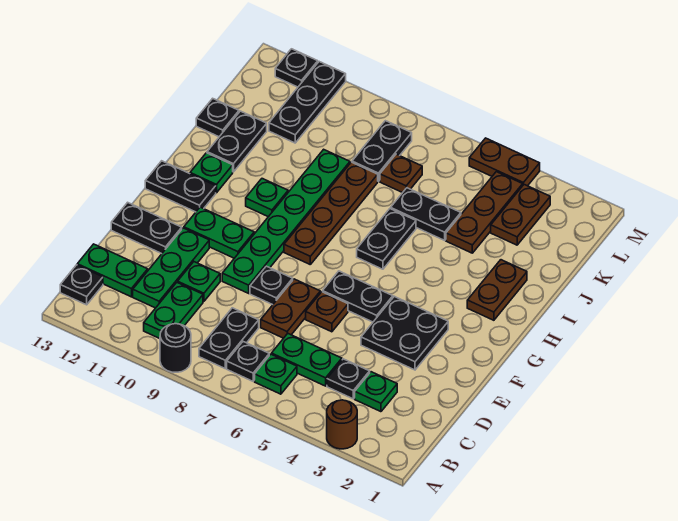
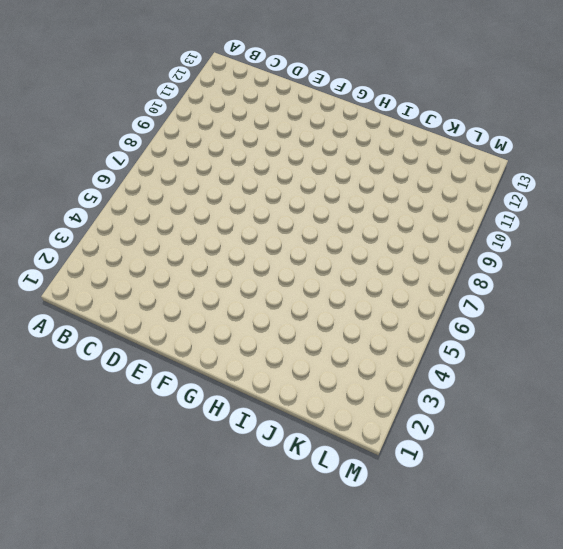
none -> brown 1x1 round brick [327,400,357,449]
none -> black 1x1 round brick [160,324,191,372]
none -> green 1x1 plate [255,354,297,394]
none -> black 1x1 plate [227,342,269,381]

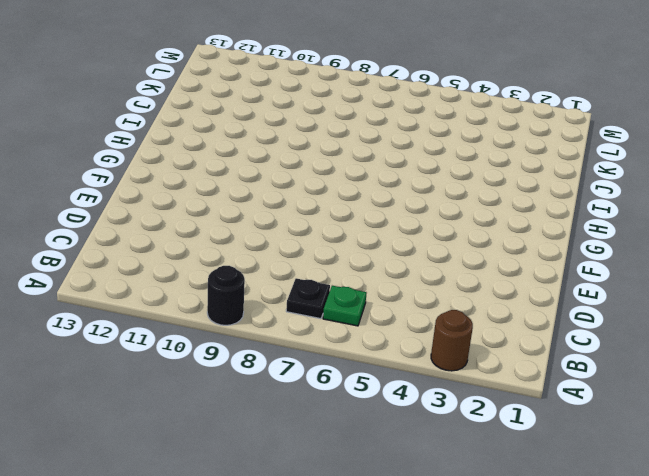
none -> black 1x2 plate [199,308,259,368]
none -> green 1x2 plate [144,282,203,339]
none -> black 1x1 plate [60,265,103,305]
none -> green 1x1 plate [355,372,397,412]

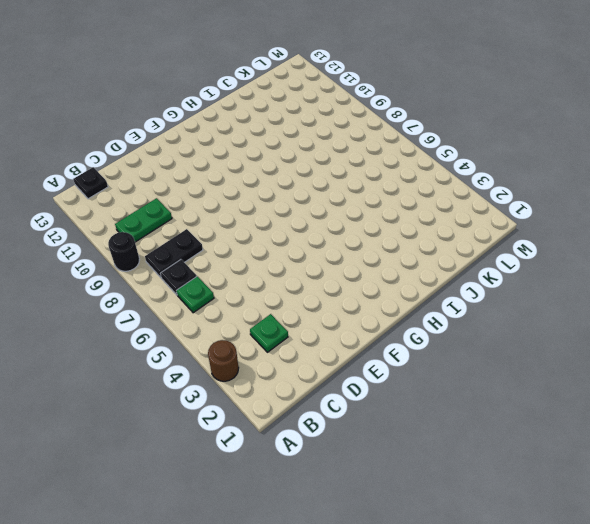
none -> black 1x1 plate [327,359,370,399]
none -> green 1x2 plate [272,334,342,386]
none -> green 1x3 plate [133,228,209,308]
none -> green 1x2 plate [77,244,148,297]

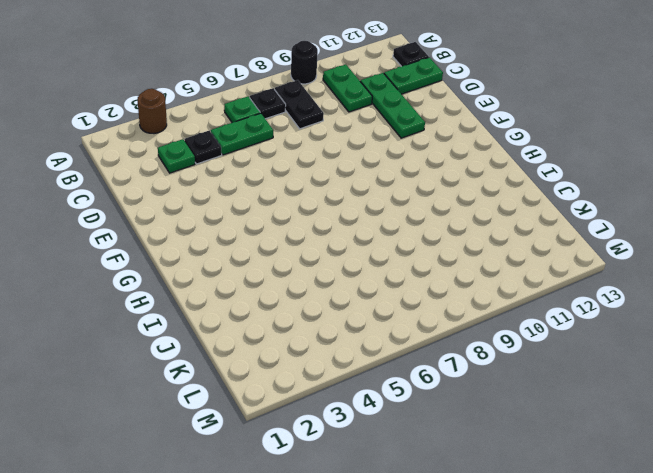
none -> brown 1x2 plate [261,279,320,338]
none -> green 1x1 plate [178,262,220,301]
none -> black 2x2 plate [361,296,448,370]
none -> brown 1x1 plate [306,292,348,332]

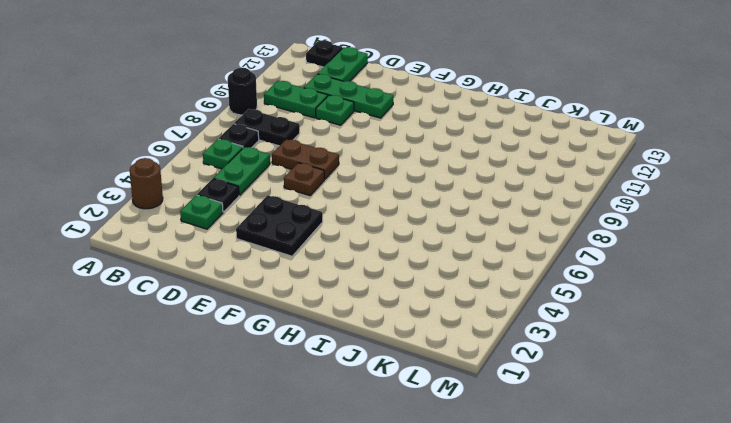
none -> black 1x1 plate [250,266,293,305]
none -> green 1x6 plate [222,149,350,293]
none -> black 1x2 plate [111,202,182,254]
none -> black 1x2 plate [323,271,393,322]

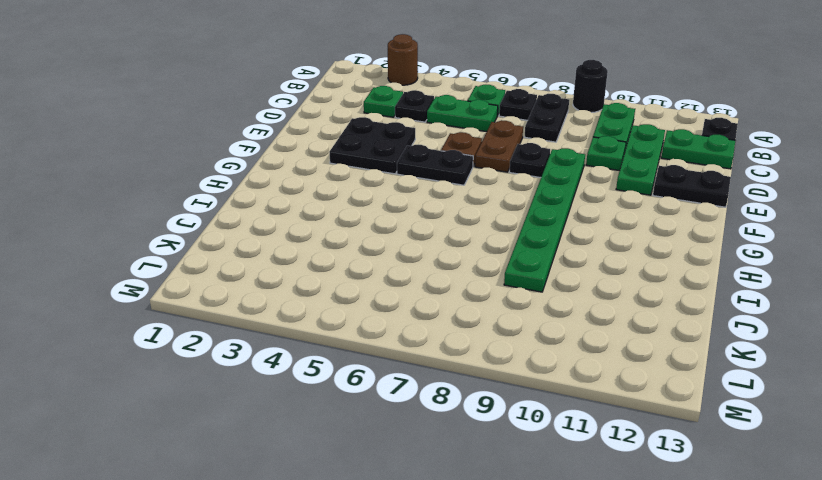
none -> green 1x2 plate [184,207,254,258]
none -> brown 1x4 plate [284,162,378,264]
none -> black 1x2 plate [145,161,216,212]
none -> brown 1x2 plate [467,260,527,320]

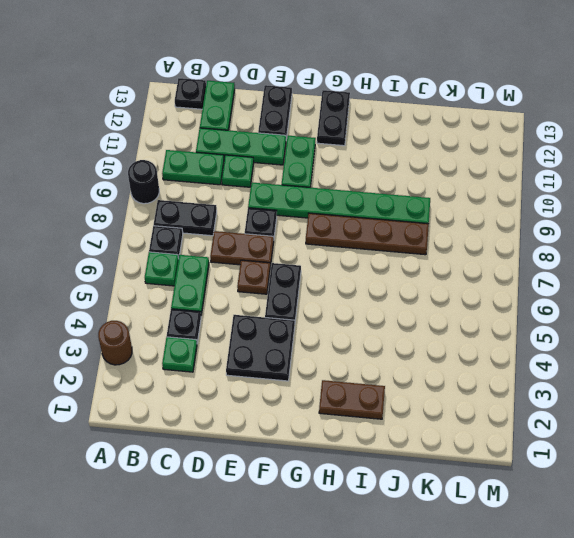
none -> black 1x2 plate [357,209,416,269]
none -> green 1x1 plate [246,179,288,217]
none -> green 1x1 plate [190,153,233,193]
none -> black 1x2 plate [207,111,267,172]

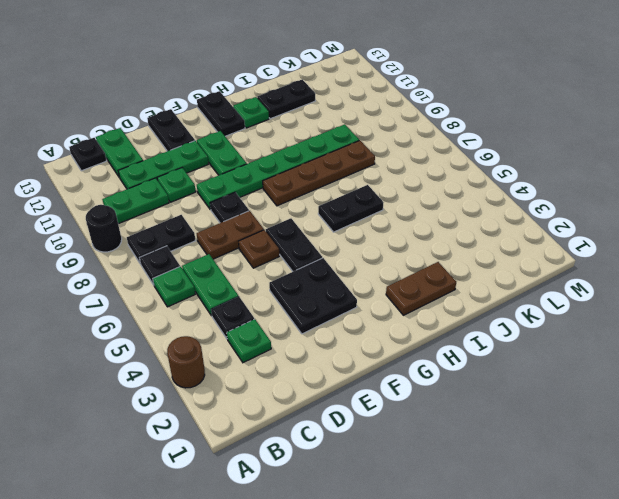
none -> green 1x1 plate [246,179,288,217]
none -> brown 1x3 plate [446,172,523,253]
none -> black 1x2 plate [391,188,461,240]
none -> black 1x1 plate [196,98,239,137]

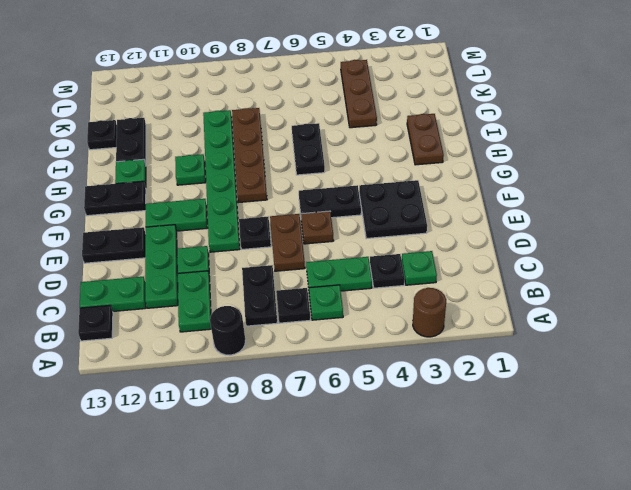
none -> black 1x2 plate [391,188,461,240]
none -> brown 1x2 plate [491,185,550,245]
none -> brown 1x1 plate [380,154,422,193]
none -> black 1x2 plate [352,121,412,181]

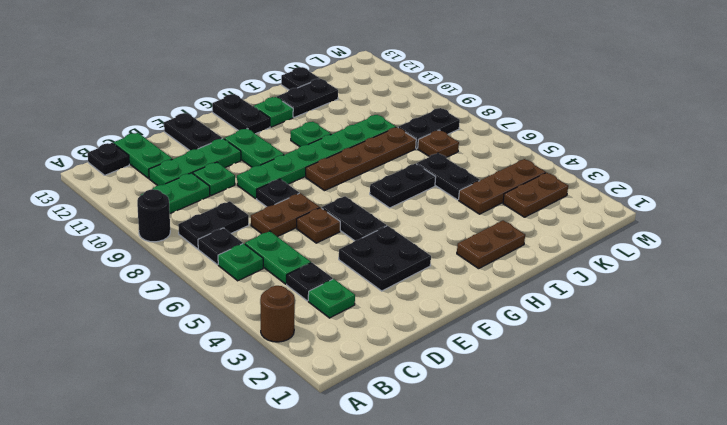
none -> black 1x3 plate [269,62,346,143]
none -> brown 1x2 plate [469,138,540,186]
none -> black 1x1 plate [275,49,318,87]

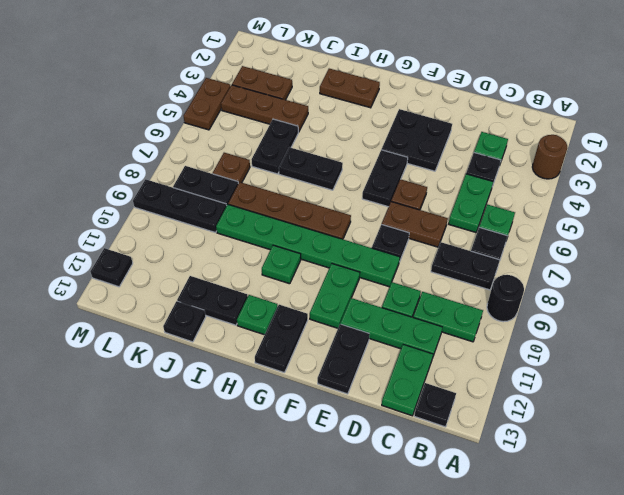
black 1x3 plate [133,179,226,233] -> black 1x3 plate moved to [269,62,346,143]

